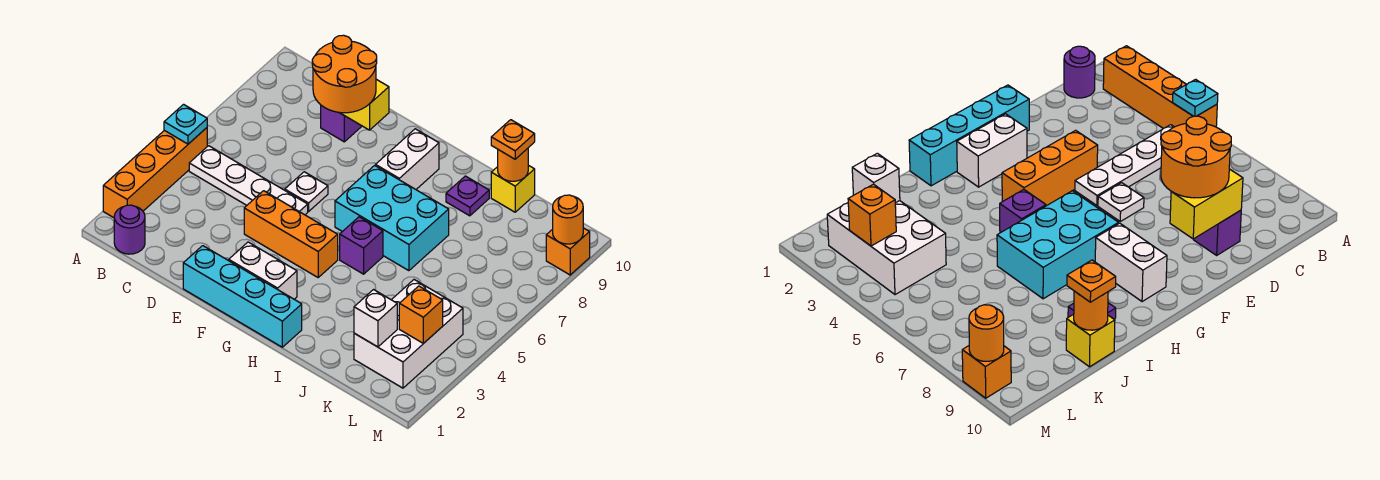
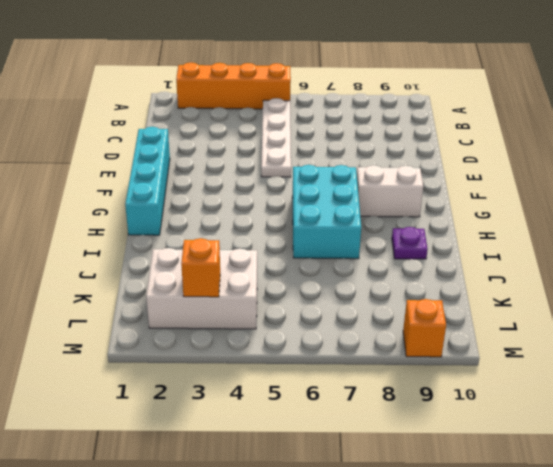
none -> purple 1x1 round brick [114,205,145,254]
none -> purple 1x1 brick [321,105,362,142]
none -> orange 1x3 brick [244,191,338,277]

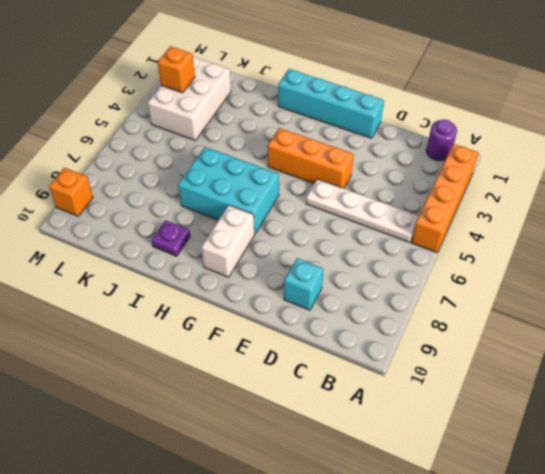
cyan 1x1 brick [284,258,323,310] -> purple 1x1 brick [321,105,362,142]
none -> white 1x1 plate [285,172,328,211]
none -> white 1x2 brick [229,242,297,299]
none -> purple 1x1 brick [340,217,383,274]

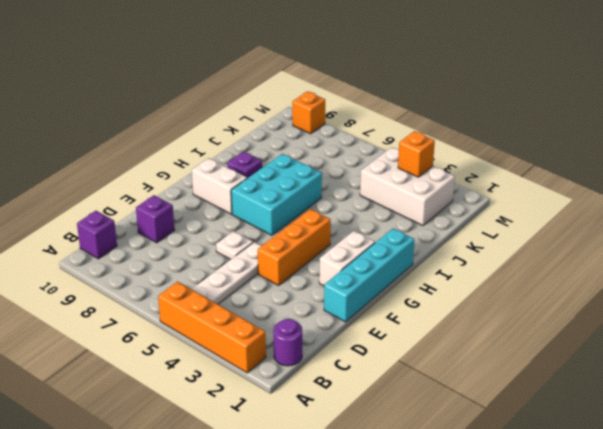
purple 1x1 brick [77,211,117,259] -> purple 1x1 brick moved to [340,217,383,274]
none -> yellow 1x1 brick [491,165,535,212]
none -> cyan 1x1 plate [164,104,207,144]
none -> yellow 1x2 brick [339,79,389,130]

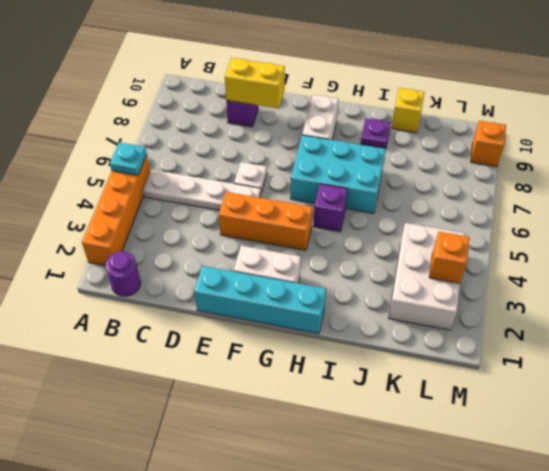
none -> orange 1x1 round brick [498,148,528,181]
none -> white 1x1 brick [354,290,397,347]
none -> orange 1x1 round brick [553,195,583,244]

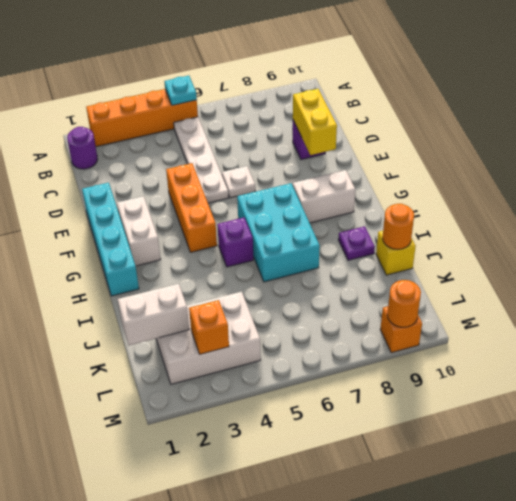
white 1x2 brick [118,284,189,345] -> white 1x1 brick [354,290,397,347]
none -> orange 2x2 round brick [312,35,377,113]
none -> orange 1x1 plate [491,120,535,159]

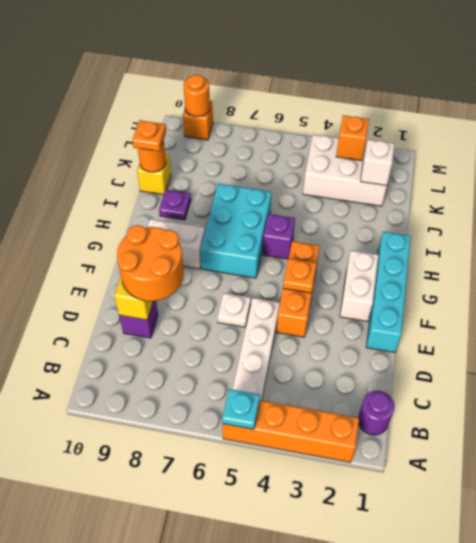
orange 1x1 plate [283,258,317,293] -> none

